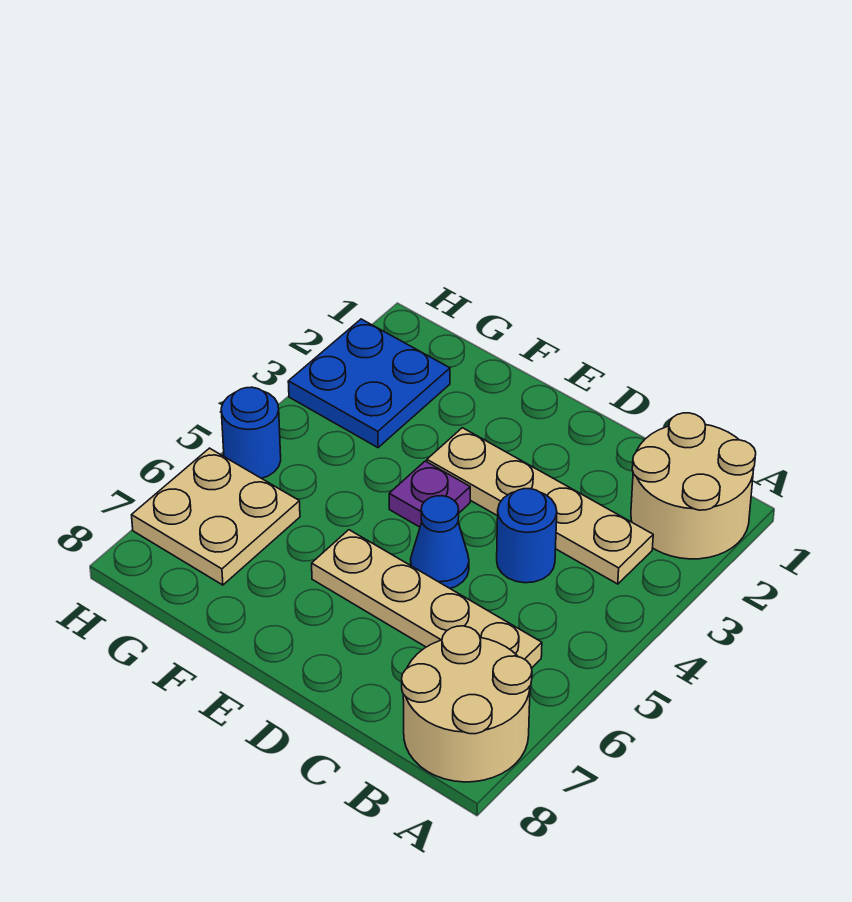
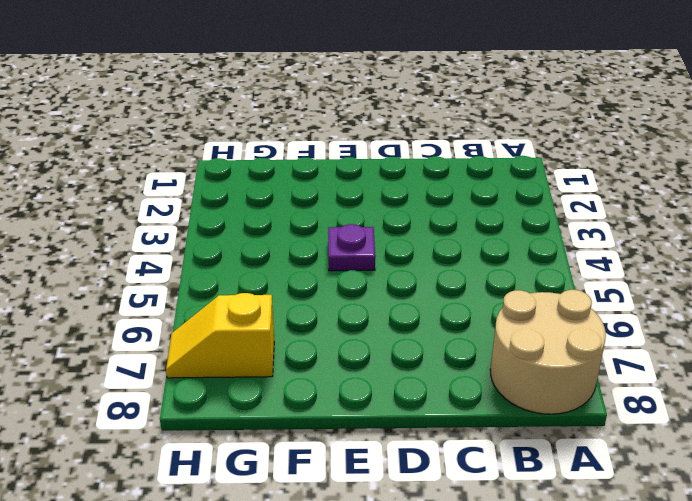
yellow 1x2 slope [166,293,274,378] -> tan 2x2 plate [132,448,300,585]
none -> tan 2x2 round brick [631,413,756,559]
none -> tan 1x4 plate [427,428,653,584]

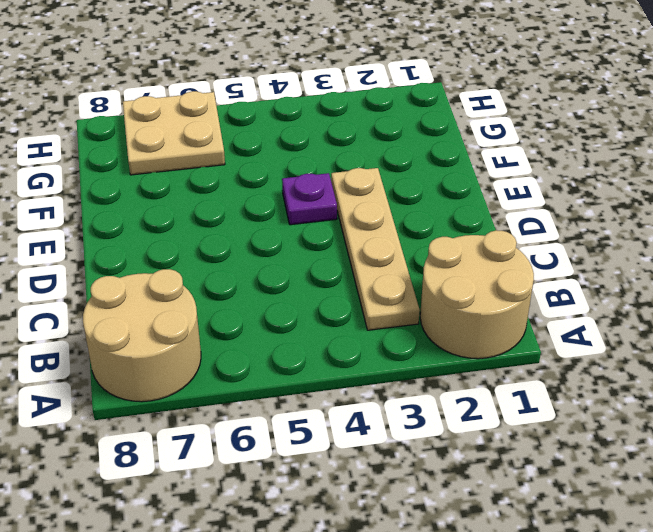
none -> tan 1x4 plate [312,530,542,668]
none -> blue 1x1 round brick [497,489,557,583]

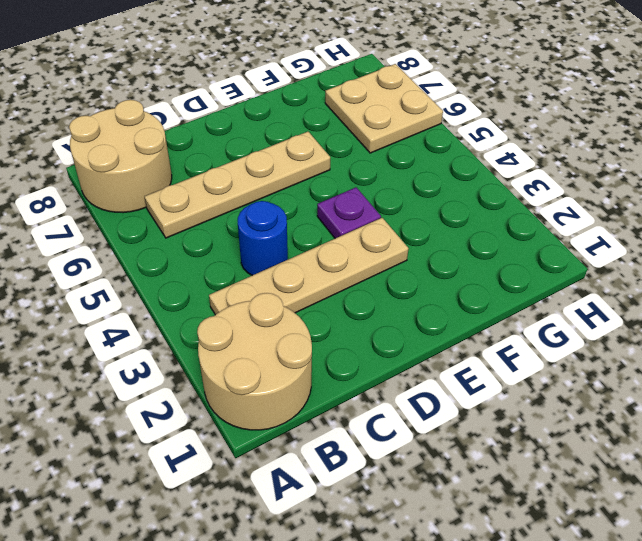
none -> blue 1x1 cone [411,496,469,588]
none -> blue 2x2 plate [288,319,450,448]

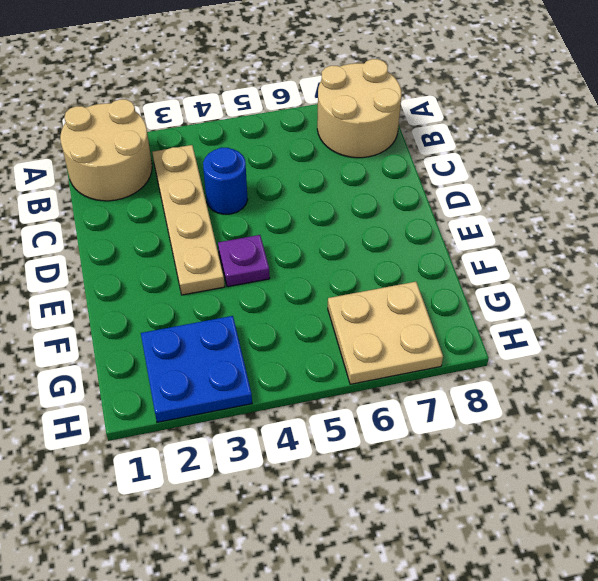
none -> tan 1x4 plate [312,530,542,668]
none -> blue 1x1 cone [411,496,469,588]

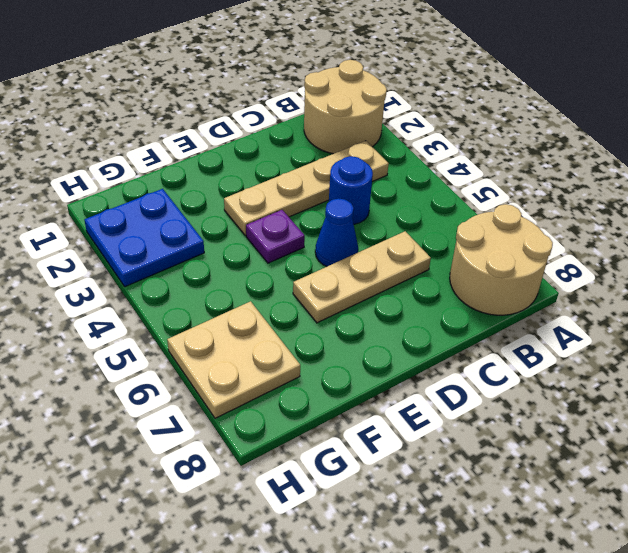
tan 1x3 plate [293,231,431,323] -> tan 1x4 plate [312,530,542,668]
none -> blue 1x1 round brick [221,387,281,478]

